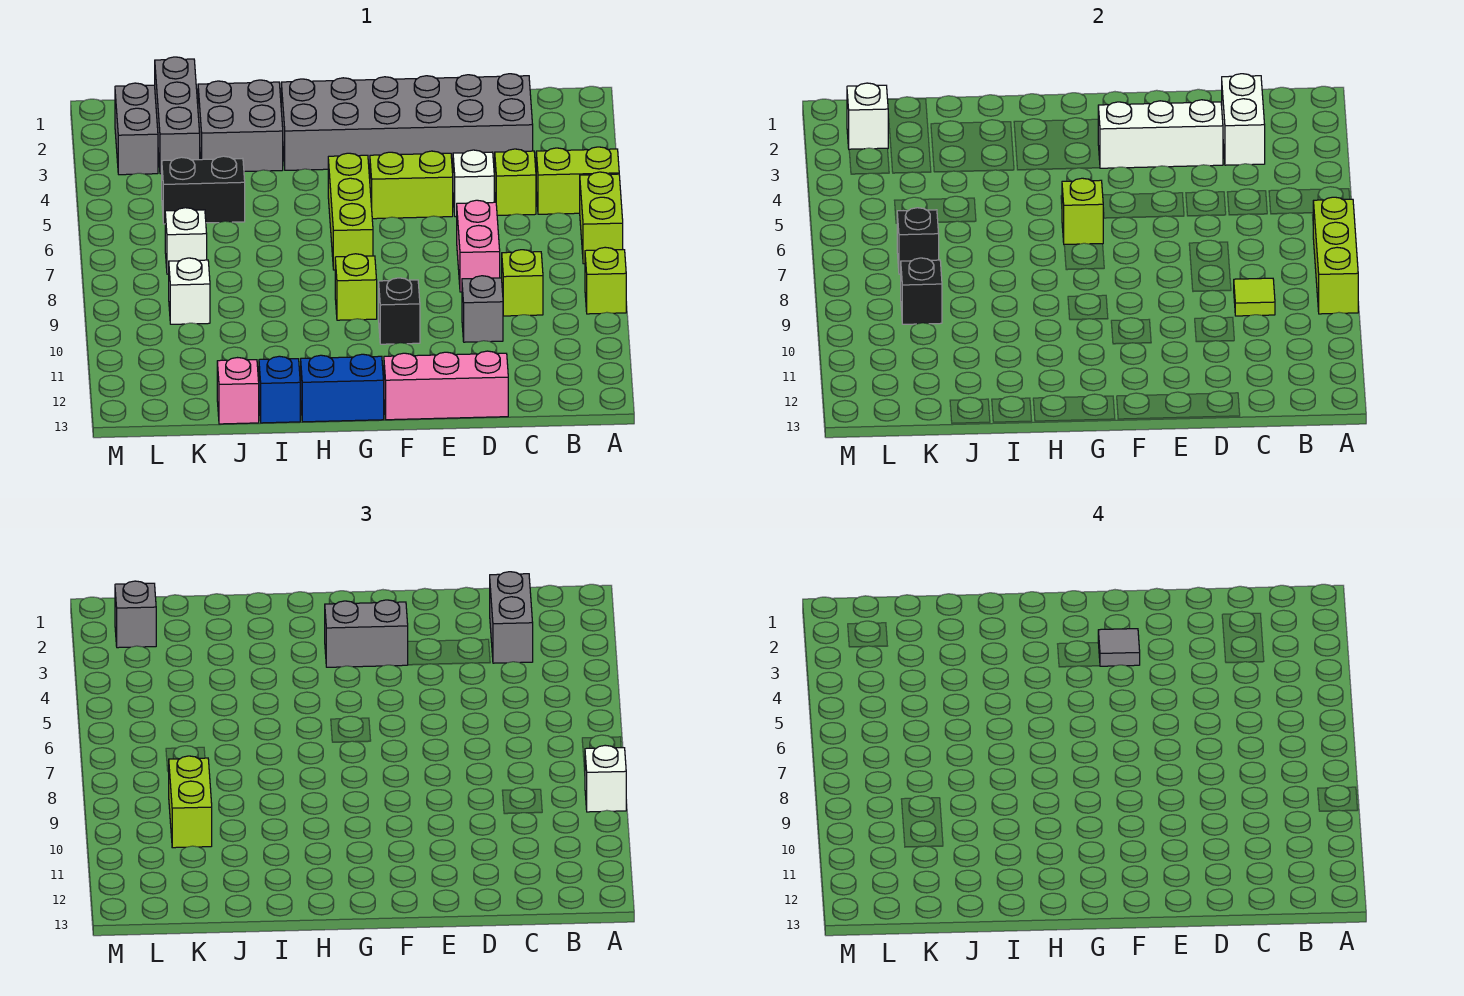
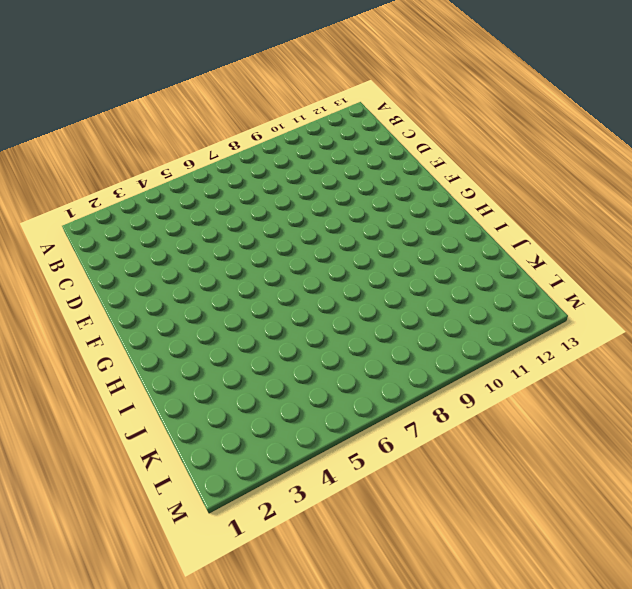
none -> lime 1x2 brick [536,147,619,214]
none -> lime 1x2 brick [580,172,623,264]
none -> lime 1x1 brick [585,247,626,314]
none -> grey 2x6 brick [281,74,533,170]

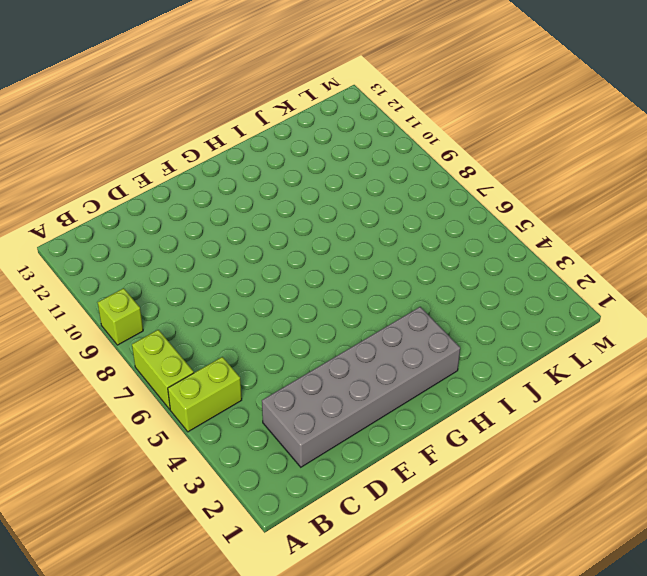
none -> lime 1x1 brick [495,149,536,215]
none -> lime 1x1 brick [502,250,543,316]
none -> white 1x1 brick [453,150,494,217]
none -> pink 1x2 brick [457,200,500,292]

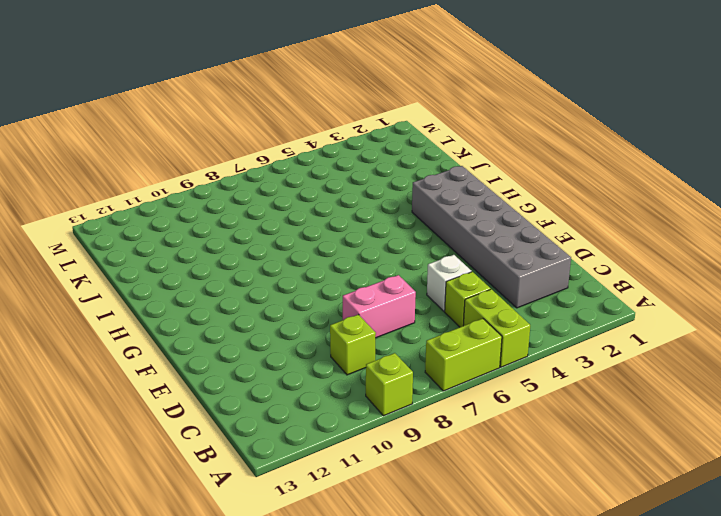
none -> grey 1x1 brick [462,276,503,342]
none -> pink 1x3 brick [384,351,508,420]
none -> lime 1x2 brick [370,151,453,219]
none -> black 1x1 brick [379,278,420,344]

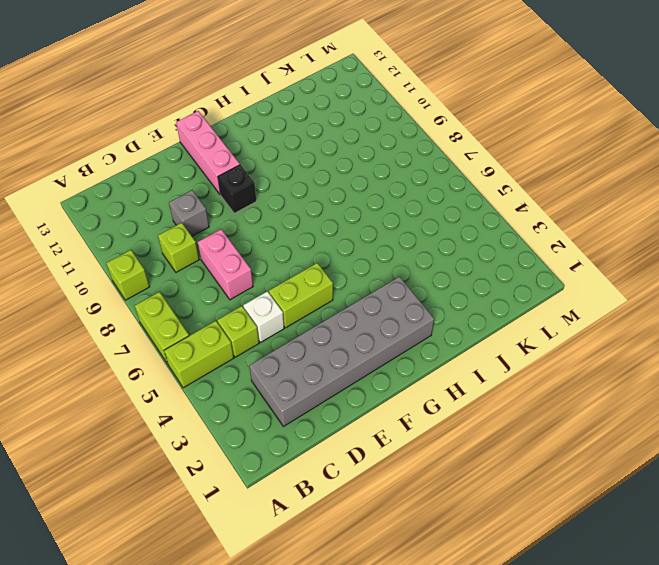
pink 1x3 brick [176,111,240,194] -> pink 1x3 brick turned to [384,351,508,420]
none -> lime 1x3 brick [328,153,373,270]
none -> lime 1x1 brick [335,254,377,320]
none -> blue 1x2 brick [301,354,384,422]
none -> grey 2x2 brick [198,80,283,172]

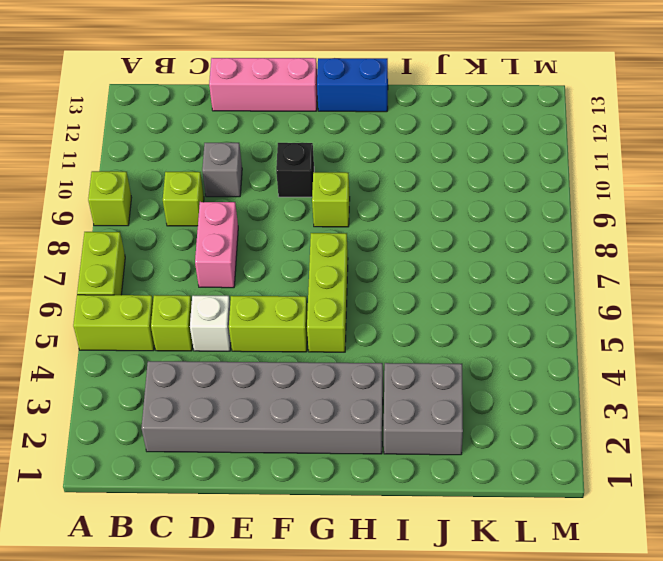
none -> blue 1x1 brick [259,356,300,423]
none -> black 1x2 brick [162,156,245,224]
none -> pink 1x1 brick [217,358,259,424]
none -> grey 1x3 brick [155,57,200,174]

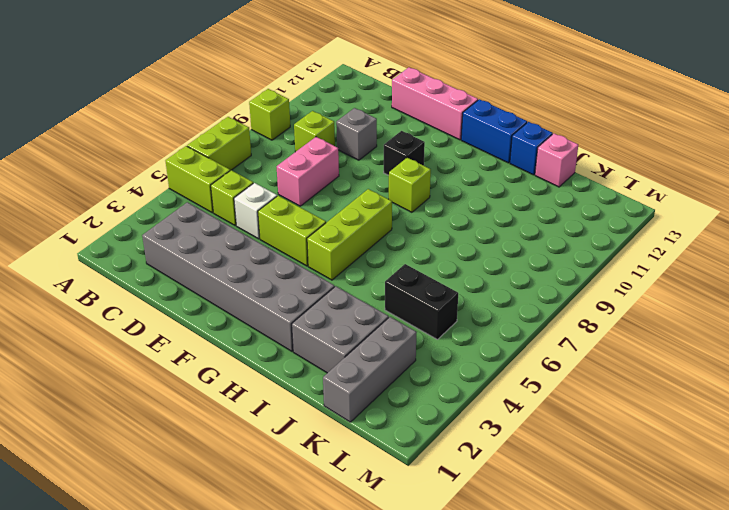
none -> white 1x1 brick [165,208,207,274]
none -> white 1x1 brick [169,258,210,324]
none -> grey 1x2 brick [115,83,158,175]
none -> lime 1x3 brick [1313,197,1358,314]

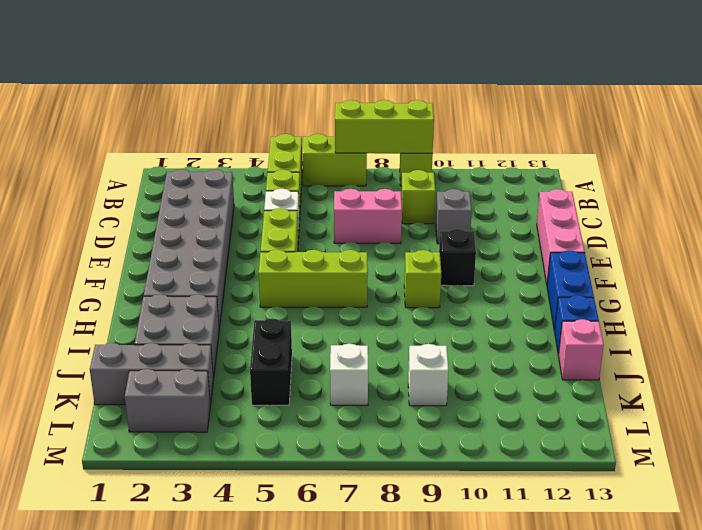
none -> white 1x2 brick [1222,74,1265,165]
none -> lime 1x1 tile [1234,278,1275,316]
none -> white 1x3 brick [1098,100,1223,168]
none -> lime 1x1 brick [1062,178,1103,244]

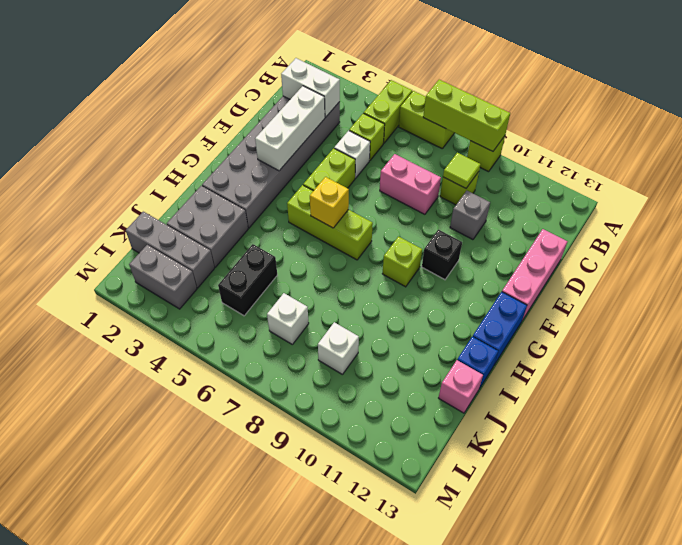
yellow 1x1 brick [310,177,349,228] -> lime 1x1 brick [1062,178,1103,244]
none -> black 1x1 brick [897,208,939,274]
none -> black 1x1 brick [901,258,942,324]
none -> white 1x1 brick [847,83,888,149]
none -> white 1x1 brick [585,745,626,812]

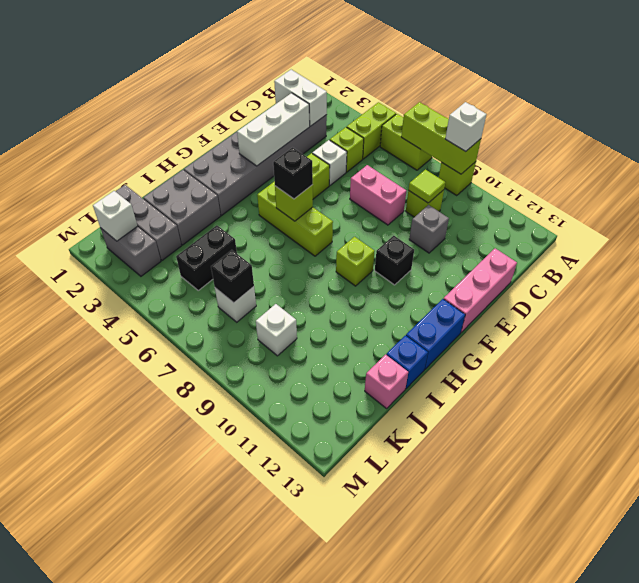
black 1x1 brick [273,148,313,199] -> black 1x1 brick moved to [901,258,942,324]
none -> grey 1x2 brick [490,572,533,663]
none -> grey 1x2 brick [325,600,408,667]
none -> lime 1x2 brick [168,756,212,848]
none -> grey 1x1 brick [115,581,156,648]

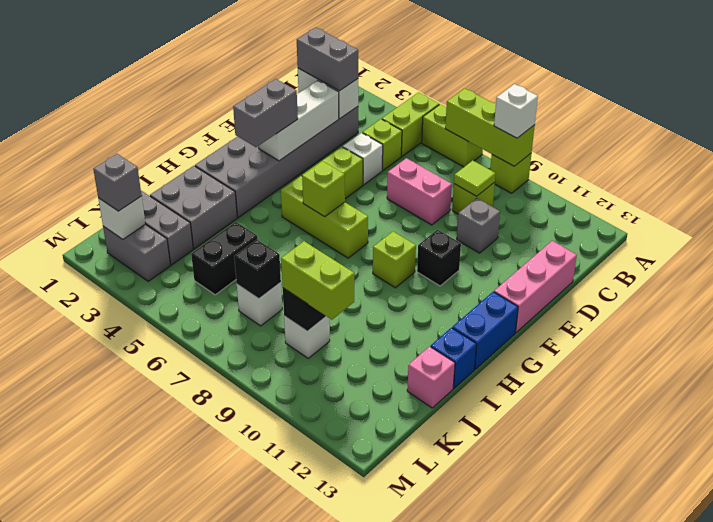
none -> grey 1x1 tile [1098,629,1140,666]

